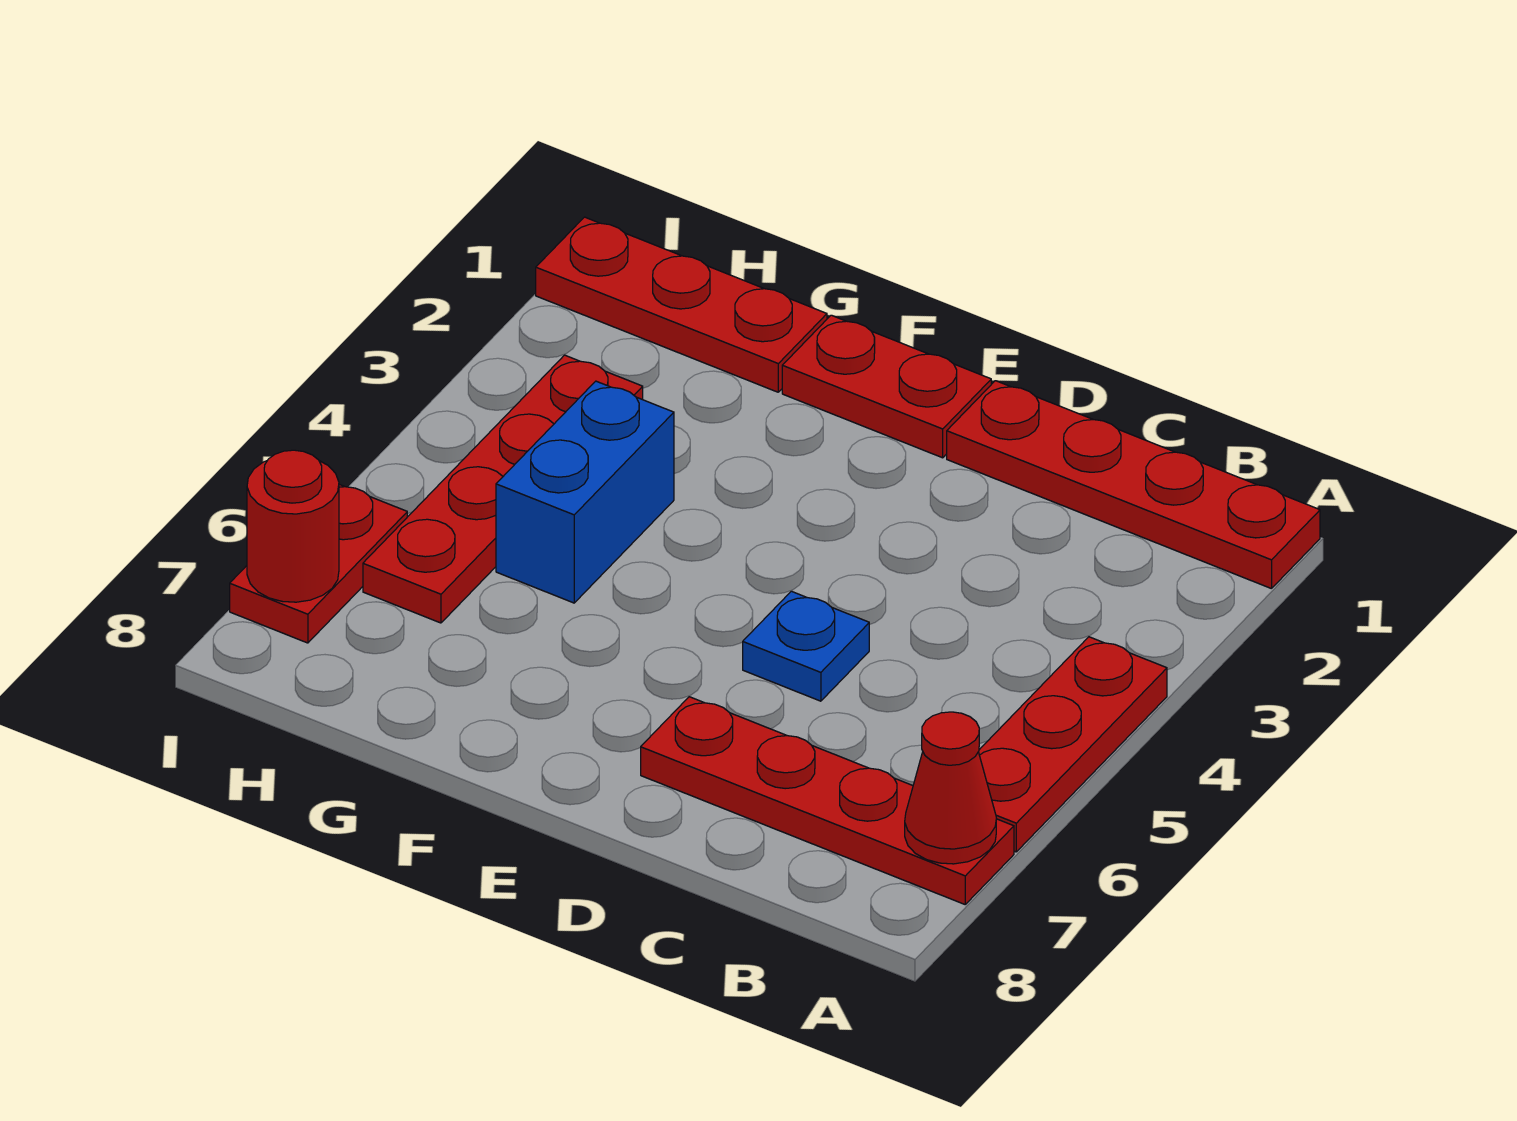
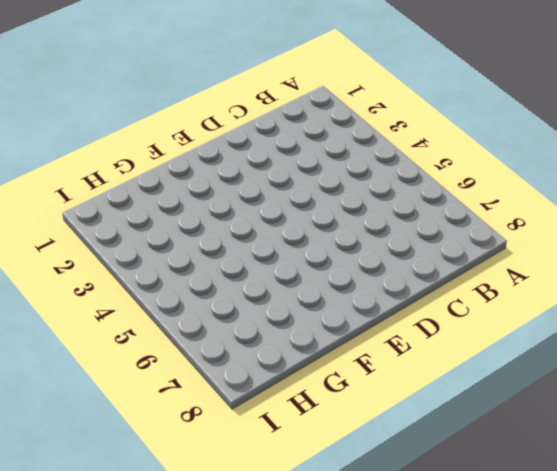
none -> red 1x4 plate [947,381,1320,589]
none -> red 1x3 plate [978,637,1167,852]

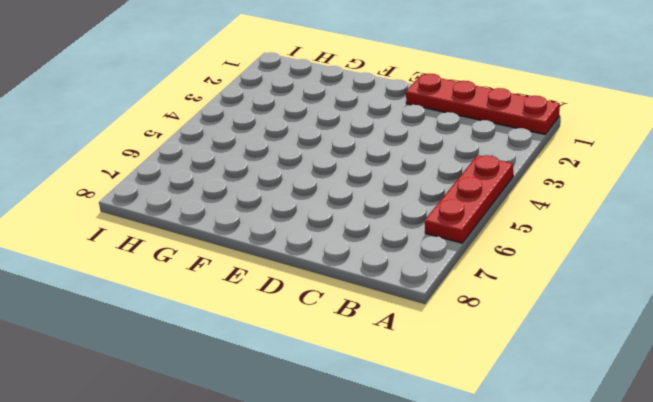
none -> red 1x4 plate [641,697,1014,904]
none -> blue 1x1 plate [743,591,869,701]

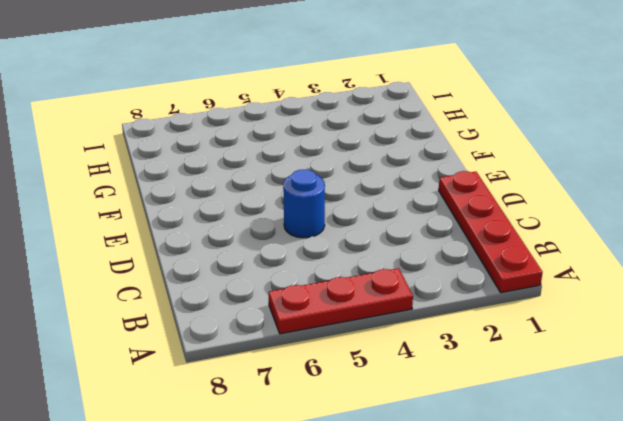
blue 1x1 round brick [283,169,325,238] -> blue 1x1 plate [743,591,869,701]
none -> red 1x4 plate [641,697,1014,904]
none -> red 1x2 plate [782,315,991,458]

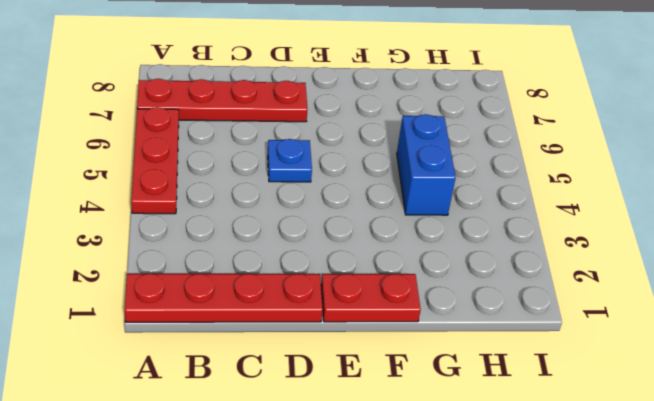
none -> red 1x3 plate [536,217,827,392]
none -> red 1x4 plate [363,355,643,623]

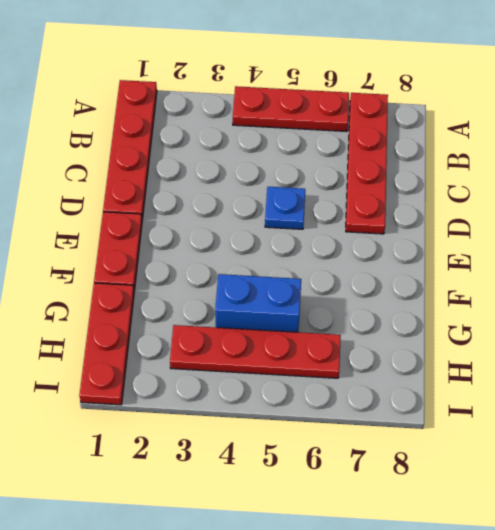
none -> red 1x2 plate [230,484,407,643]
none -> red 1x1 cone [905,712,996,864]

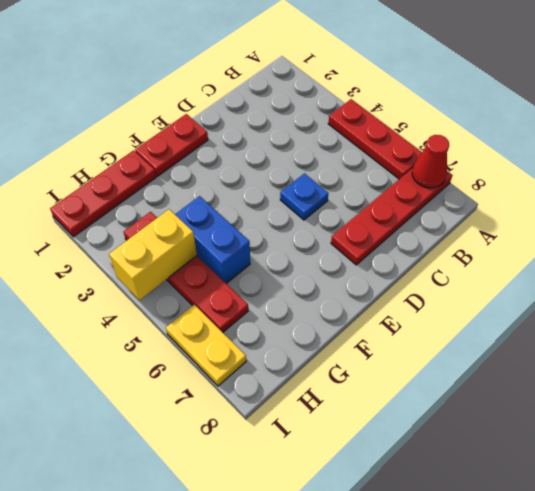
yellow 1x2 brick [109,209,197,300] -> none
yellow 1x2 plate [166,305,246,386] -> red 1x2 plate [230,484,407,643]
none -> red 1x4 plate [947,381,1320,589]
none -> red 1x1 round brick [247,450,339,602]

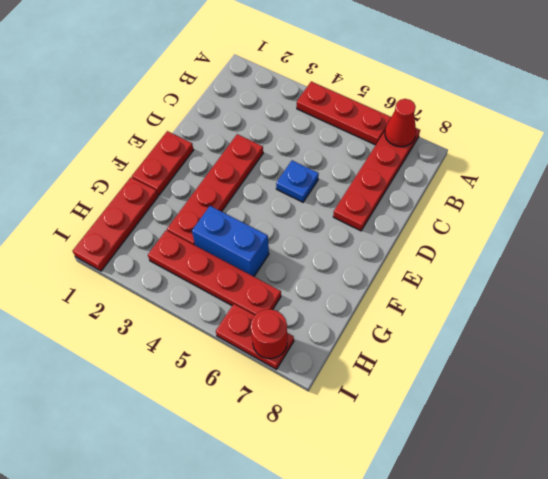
red 1x4 plate [167,134,263,245] -> red 1x4 plate moved to [947,381,1320,589]

